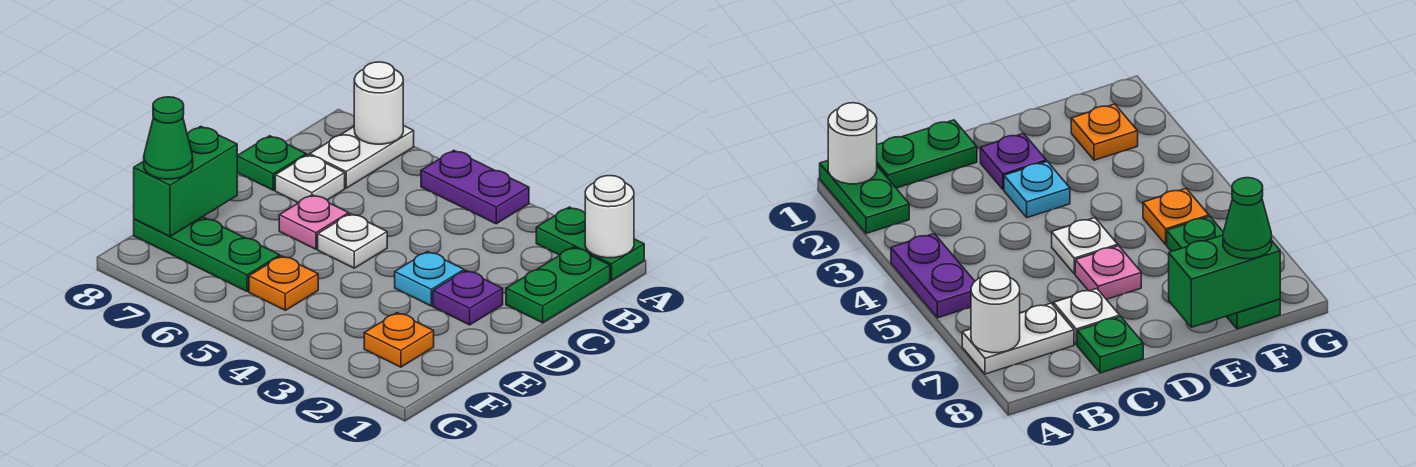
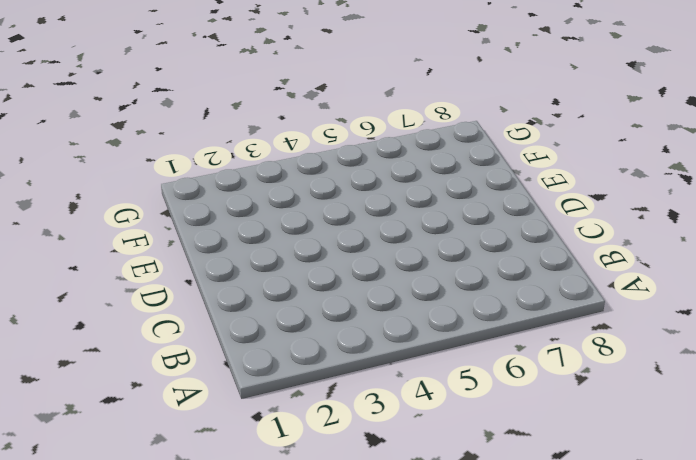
none -> green 1x2 plate [536,207,644,281]
none -> purple 1x2 plate [421,150,529,224]
none -> white 1x2 plate [310,125,414,188]

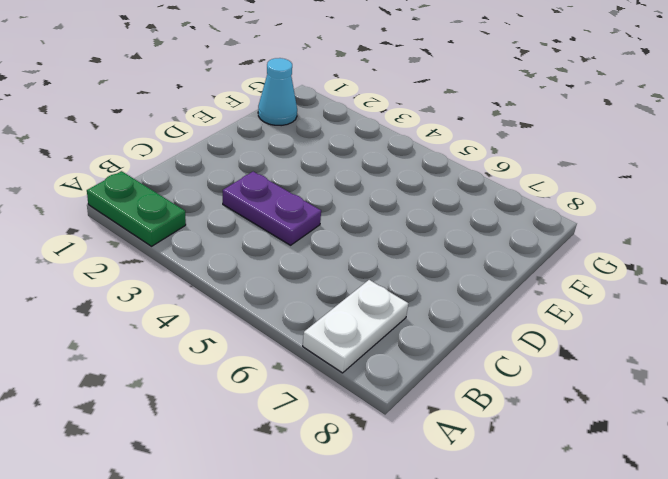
purple 1x2 plate [223,172,321,245] -> purple 1x2 plate moved to [421,150,529,224]
cyan 1x1 cone [258,58,297,126] -> none
none -> green 1x2 plate [506,247,610,323]
none -> white 1x1 plate [275,155,345,203]
none -> green 1x1 plate [237,136,306,190]

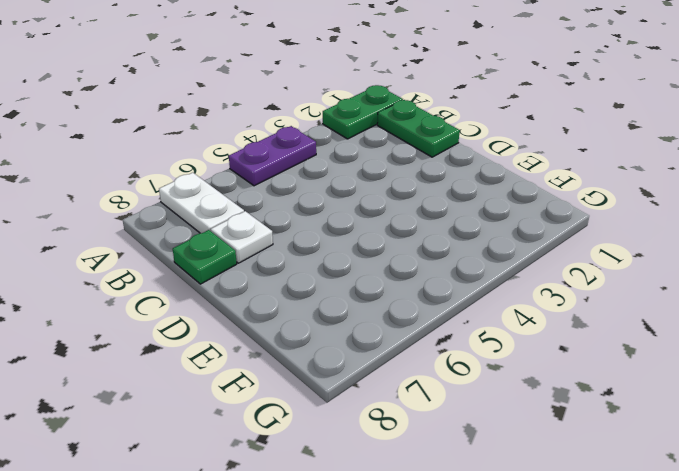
none -> purple 1x1 plate [433,271,503,325]
none -> cyan 1x1 plate [395,252,464,306]
none -> white 1x1 plate [318,214,387,268]

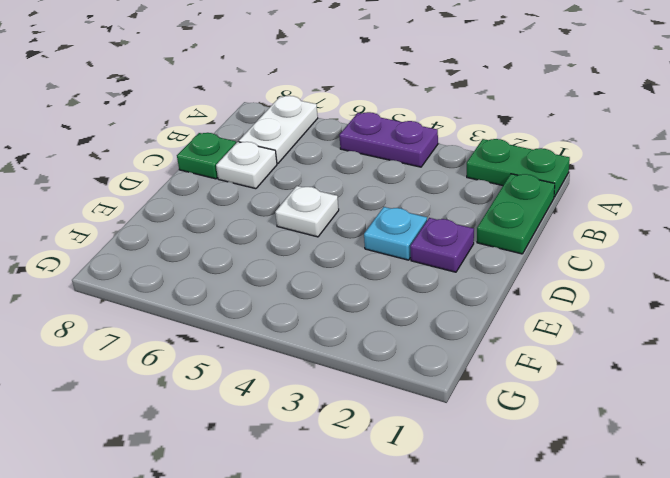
none -> pink 1x1 plate [279,195,349,249]
none -> orange 1x1 plate [364,313,434,367]
none -> orange 1x1 plate [249,256,318,310]

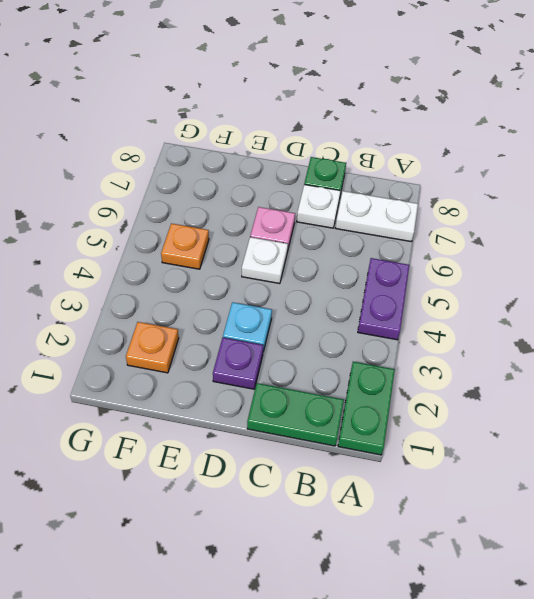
none -> green 1x3 plate [134,217,280,291]
none -> white 1x1 round brick [585,176,634,258]
none -> white 1x1 round brick [354,62,403,144]

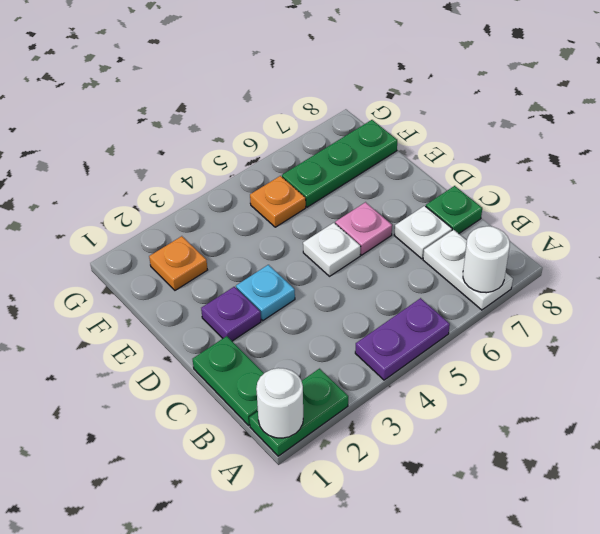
none -> green 1x2 brick [134,126,237,236]
none -> green 1x1 cone [144,97,193,179]

